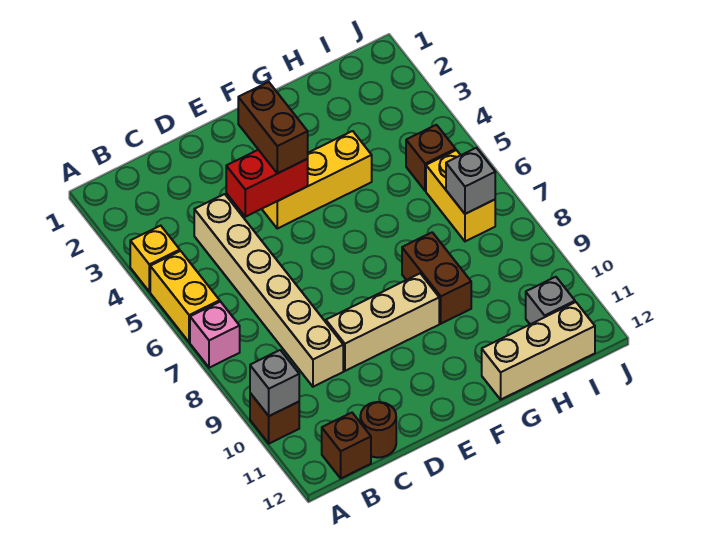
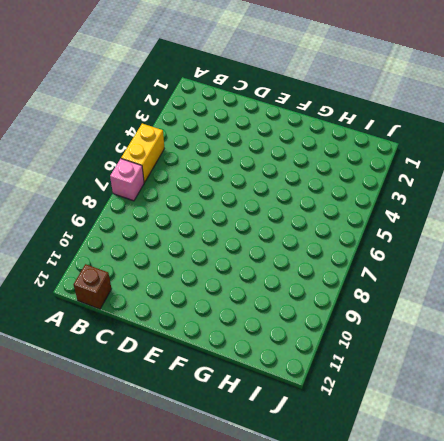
none -> yellow 1x1 brick [130,226,180,292]
none -> brown 1x1 brick [250,393,299,444]
none -> tan 1x6 brick [194,194,343,387]

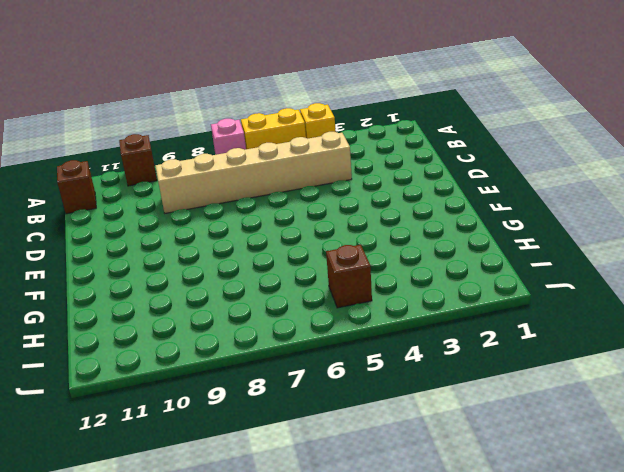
none -> brown 1x1 round brick [360,402,396,458]
none -> tan 1x3 brick [326,274,439,371]
none -> yellow 1x3 brick [262,131,372,229]

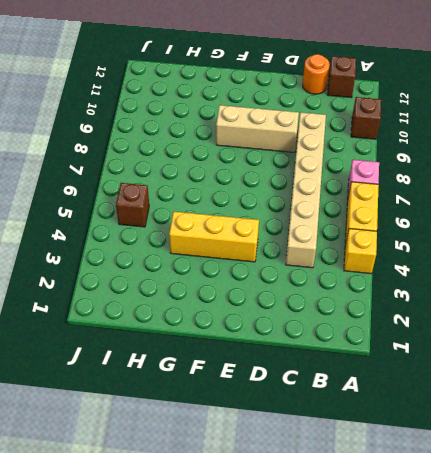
orange 1x1 round brick [303,54,330,94] -> brown 1x1 round brick [360,402,396,458]
none -> brown 1x2 brick [402,232,471,324]
none -> tan 1x3 brick [482,302,595,399]
none -> yellow 1x2 brick [426,150,495,241]

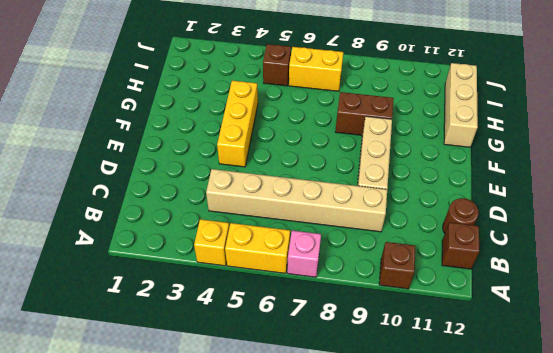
none -> grey 1x1 brick [526,277,575,324]
none -> grey 1x1 brick [250,350,299,416]
none -> red 1x2 brick [226,150,308,217]

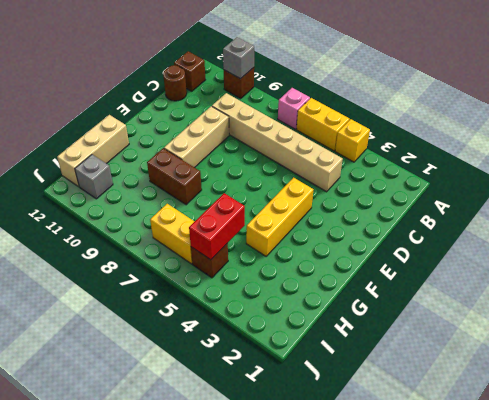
red 1x2 brick [189,193,245,260] -> red 1x2 brick moved to [226,150,308,217]
none -> grey 1x1 brick [446,148,495,214]
none -> brown 1x2 brick [238,82,308,173]

